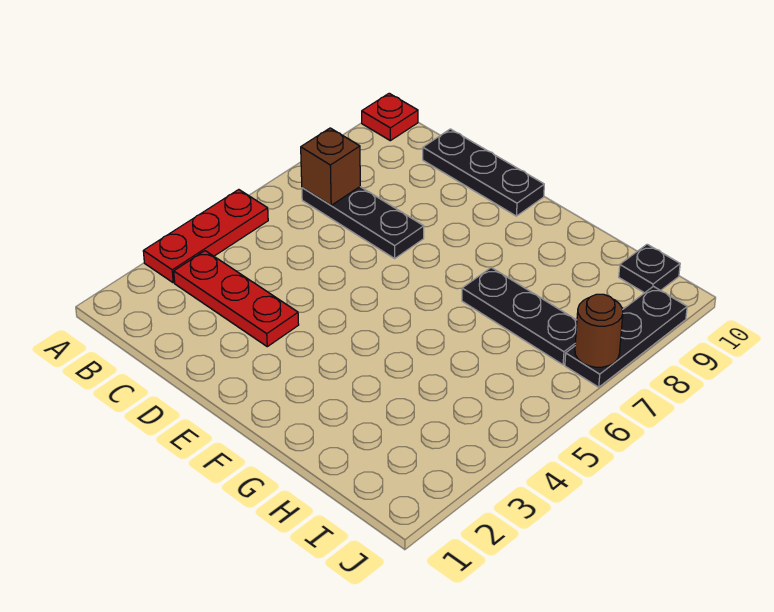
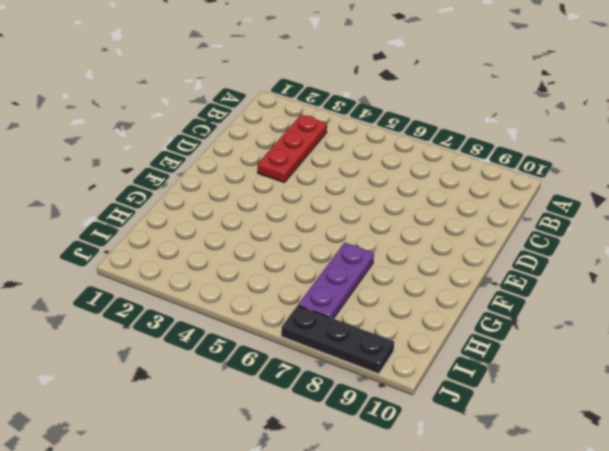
purple 1x3 plate [298,243,374,319] -> black 1x3 plate [462,268,577,365]
none -> red 1x3 plate [143,190,268,283]
none -> red 1x1 plate [362,93,418,141]

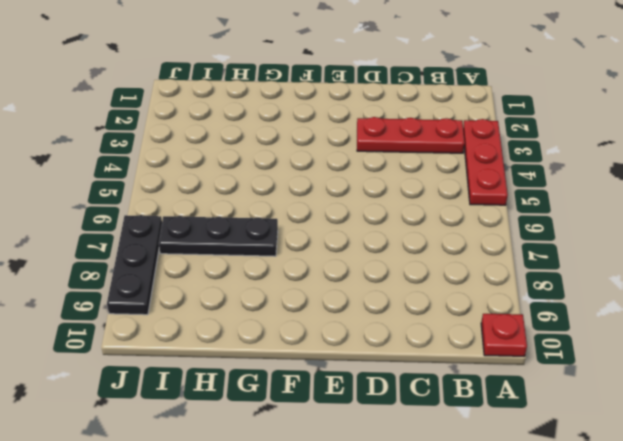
none -> black 1x3 plate [302,187,424,258]
none -> black 1x3 plate [423,129,544,216]

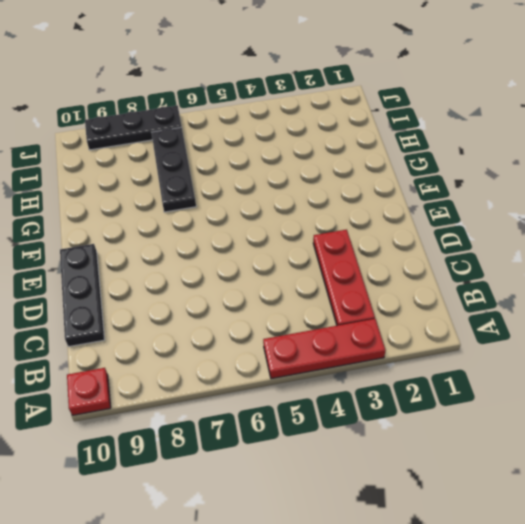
none -> black 1x3 plate [302,187,424,258]
none -> black 1x1 plate [619,244,680,293]

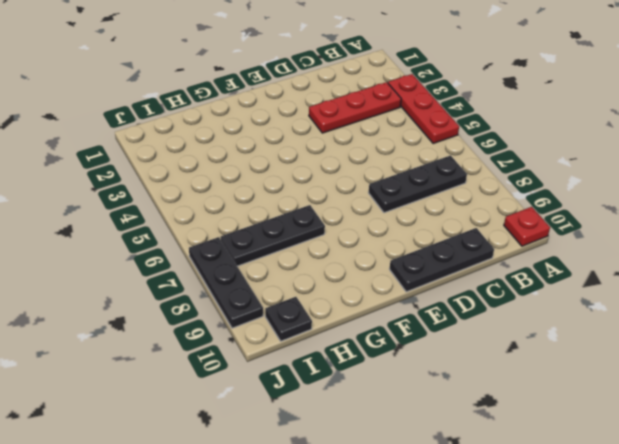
none -> brown 1x1 brick [301,128,360,205]
none -> brown 1x1 round brick [575,294,623,367]

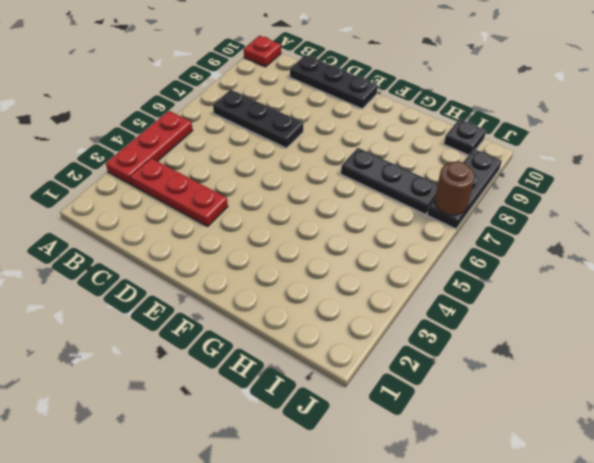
none -> brown 1x1 brick [301,128,360,205]

